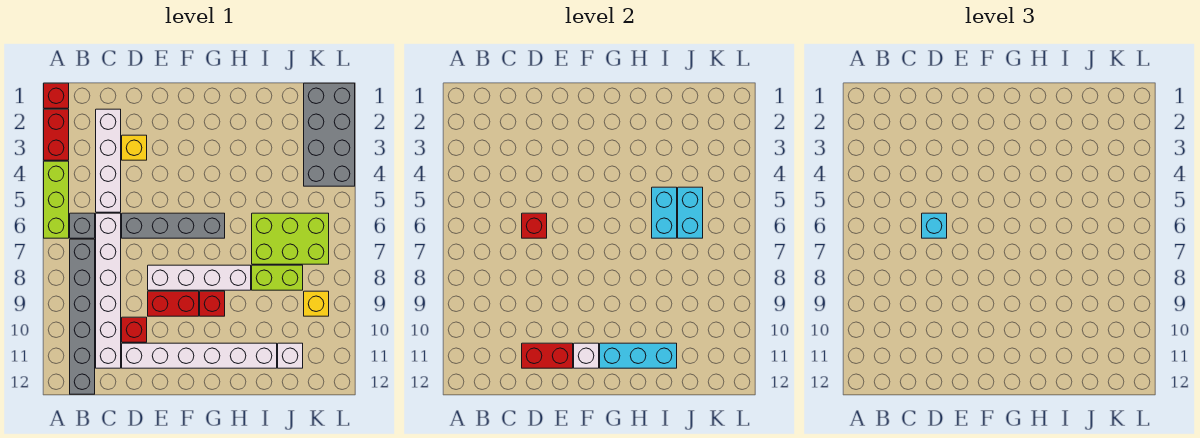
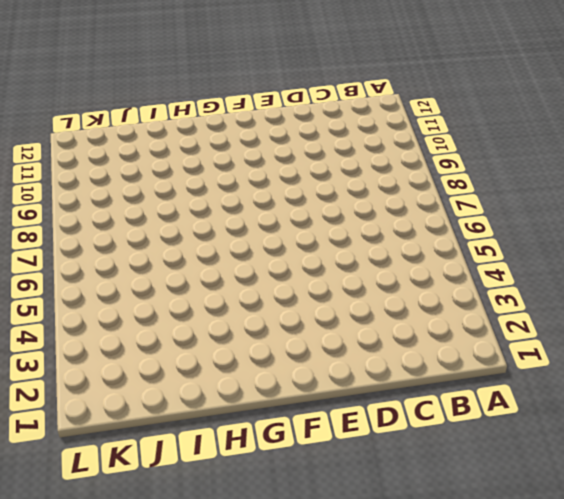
none -> red 1x1 brick [44,83,69,108]
none -> red 1x2 brick [44,109,69,160]
none -> lime 1x3 brick [44,161,69,238]

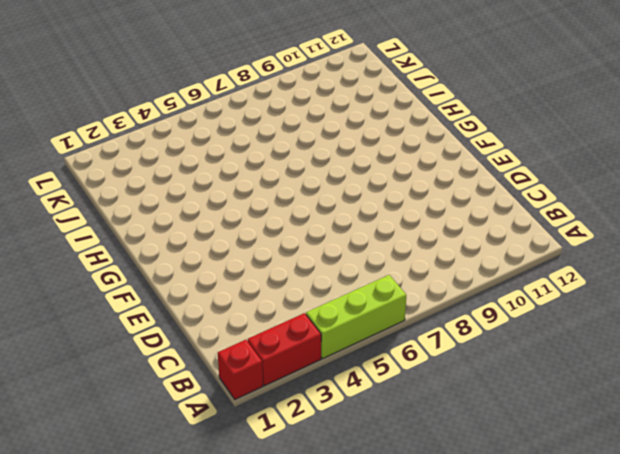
none -> grey 1x1 brick [70,213,95,238]
none -> grey 1x6 brick [70,239,95,394]
none -> white 1x4 brick [96,109,121,212]

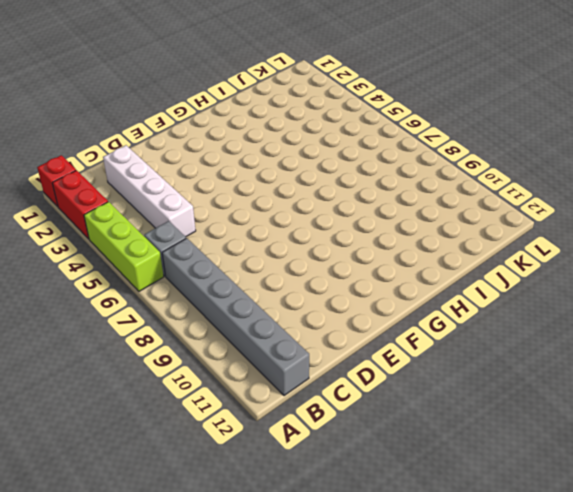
none -> white 1x6 brick [96,213,121,368]
none -> yellow 1x1 brick [122,135,147,160]
none -> grey 1x4 brick [122,213,225,238]

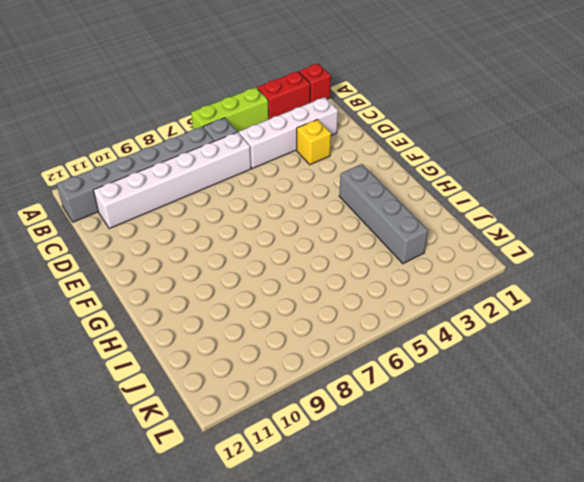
grey 1x4 brick [339,164,428,264] -> grey 1x4 brick moved to [122,213,225,238]
none -> red 1x1 brick [122,317,147,342]
none -> white 1x6 brick [122,343,277,368]
none -> white 1x4 brick [148,265,251,290]

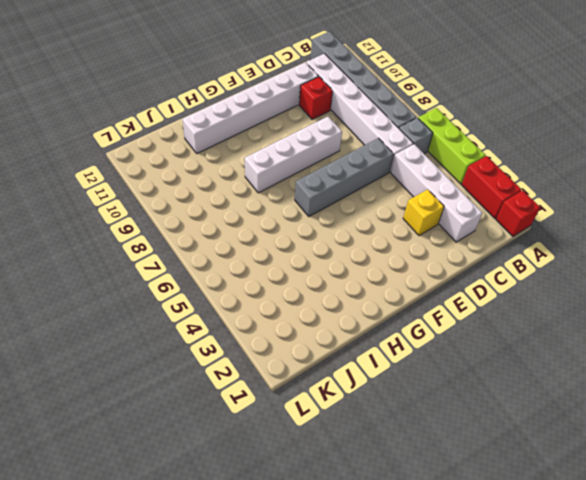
none -> red 1x2 brick [148,291,199,316]
none -> red 1x1 brick [200,291,225,316]
none -> lime 2x3 brick [252,213,329,264]

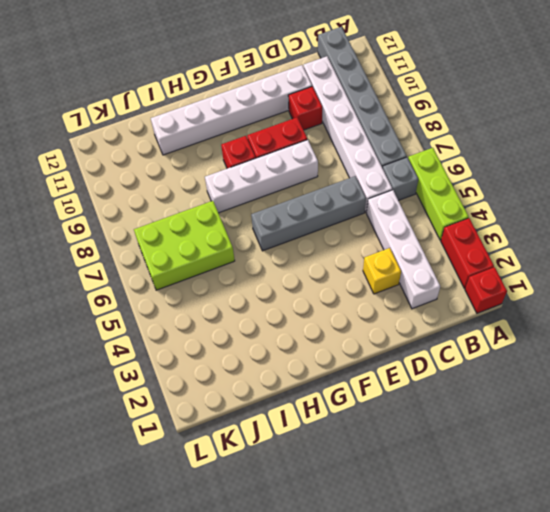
none -> lime 1x2 brick [252,265,303,290]
none -> white 1x1 brick [278,343,303,368]
none -> grey 2x4 brick [304,83,355,186]

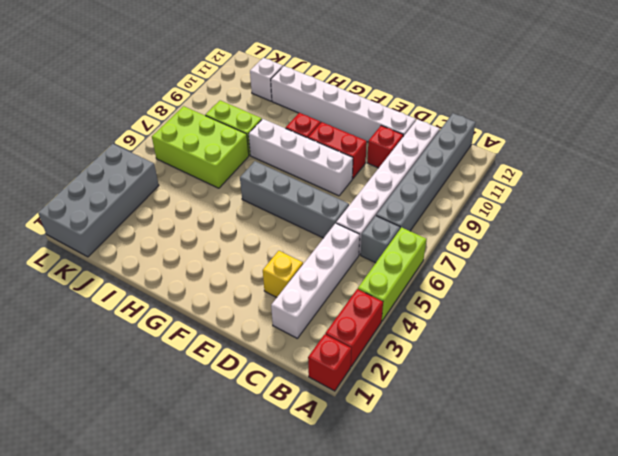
none -> yellow 1x1 brick [304,291,329,316]
none -> red 1x1 brick [522,213,547,238]
none -> red 1x2 brick [522,343,573,368]

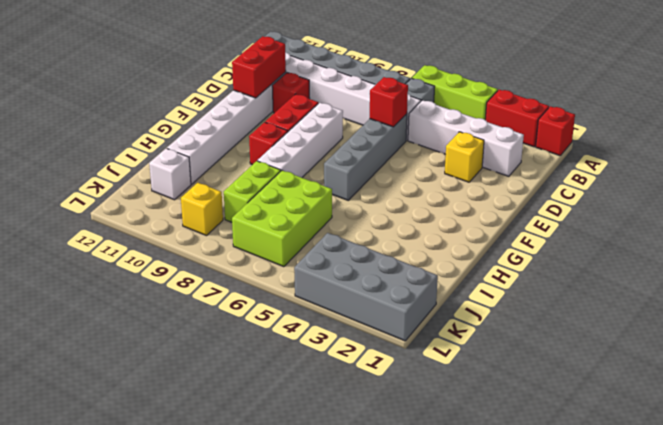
none -> white 1x1 brick [574,343,599,368]
none -> cyan 1x3 brick [600,343,677,368]
none -> cyan 1x2 brick [652,187,677,238]

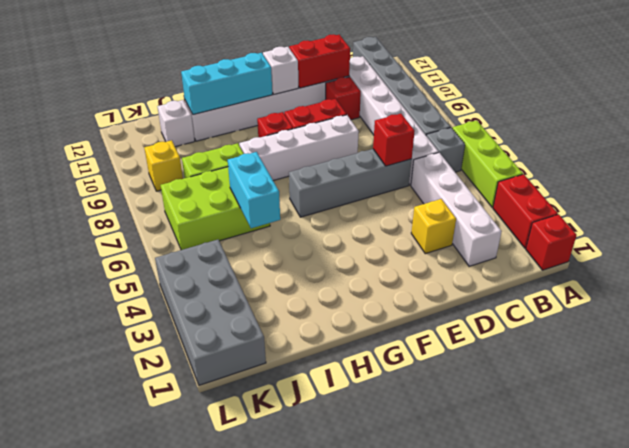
none -> cyan 1x2 brick [678,187,703,238]
none -> cyan 1x1 brick [922,213,947,238]

